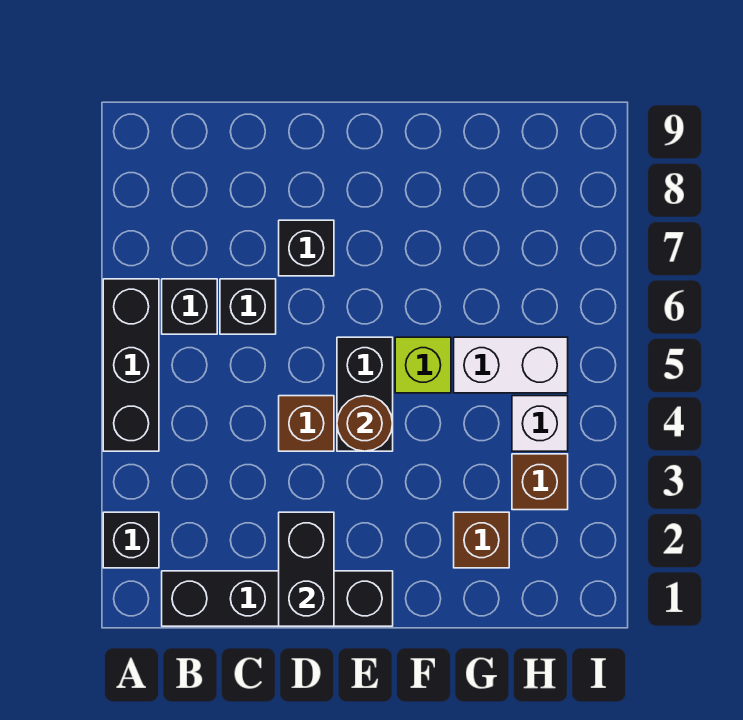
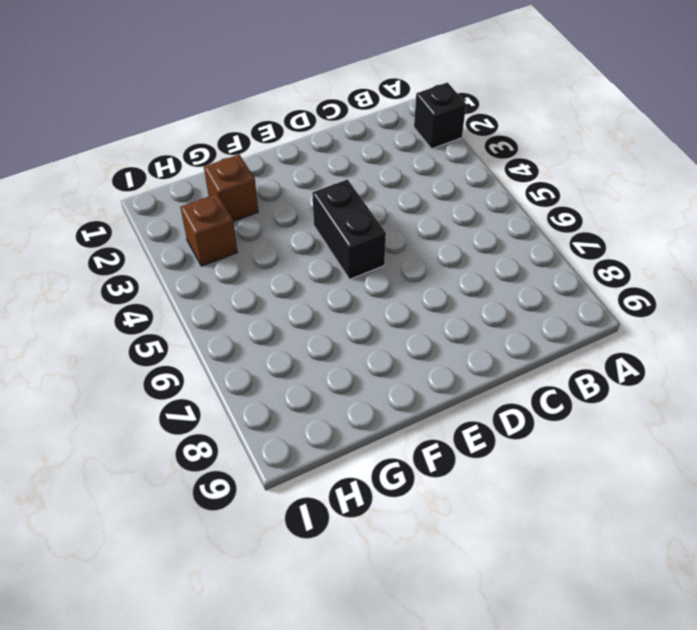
none -> black 1x3 brick [103,279,159,451]
none -> black 1x4 brick [162,571,393,626]
none -> black 1x1 brick [162,279,217,334]

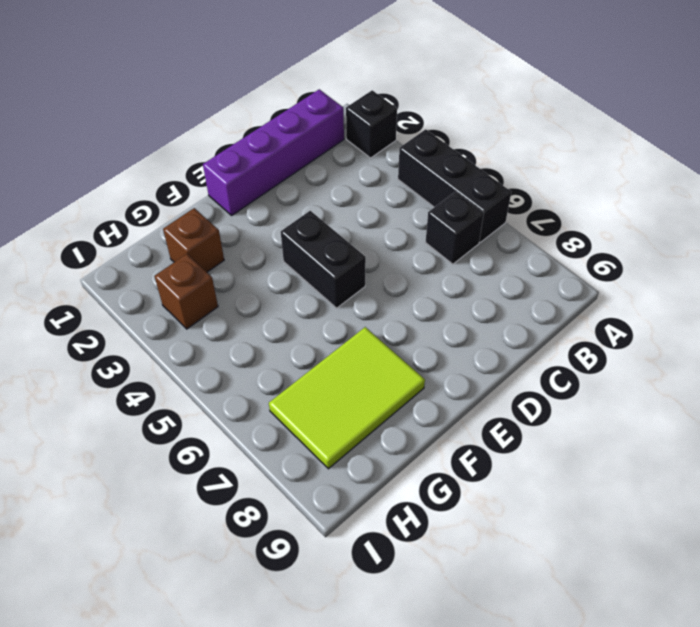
purple 1x4 brick [203,89,344,215] -> black 1x4 brick [162,571,393,626]
lime 2x3 tile [269,327,425,469] -> none
none -> black 1x1 brick [220,279,276,334]
none -> brown 1x1 brick [279,396,334,451]
none -> black 1x1 brick [279,220,334,276]

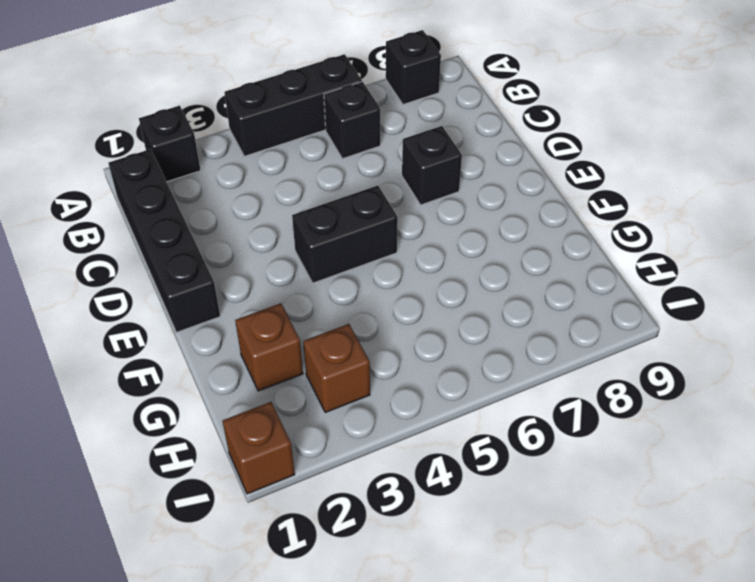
black 1x1 brick [386,30,441,104] -> black 1x1 brick moved to [220,279,276,334]
brown 1x1 brick [223,402,295,494] -> brown 1x1 brick moved to [279,396,334,451]
none -> lime 1x1 brick [395,337,451,393]
none -> white 1x2 brick [454,337,568,393]
none -> white 1x1 brick [512,396,568,451]

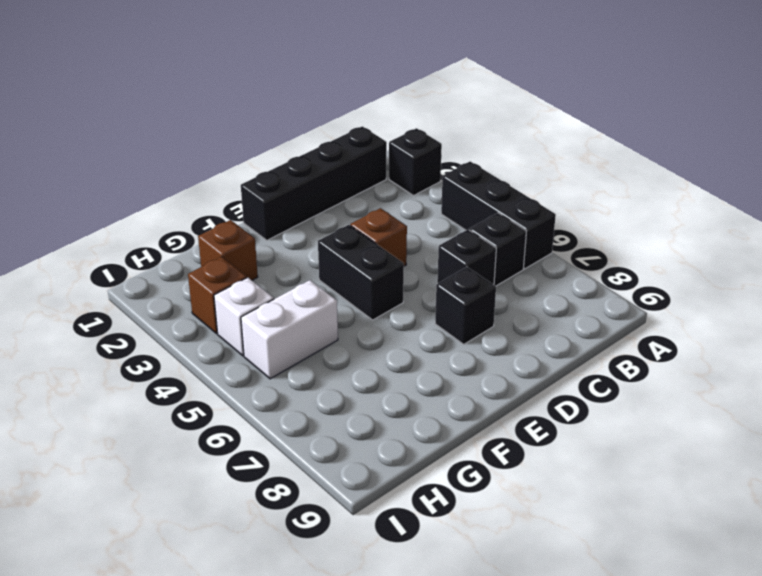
none -> lime 1x1 brick [395,337,451,393]
none -> black 1x2 brick [279,512,334,626]
none -> brown 1x1 round brick [337,396,393,451]

